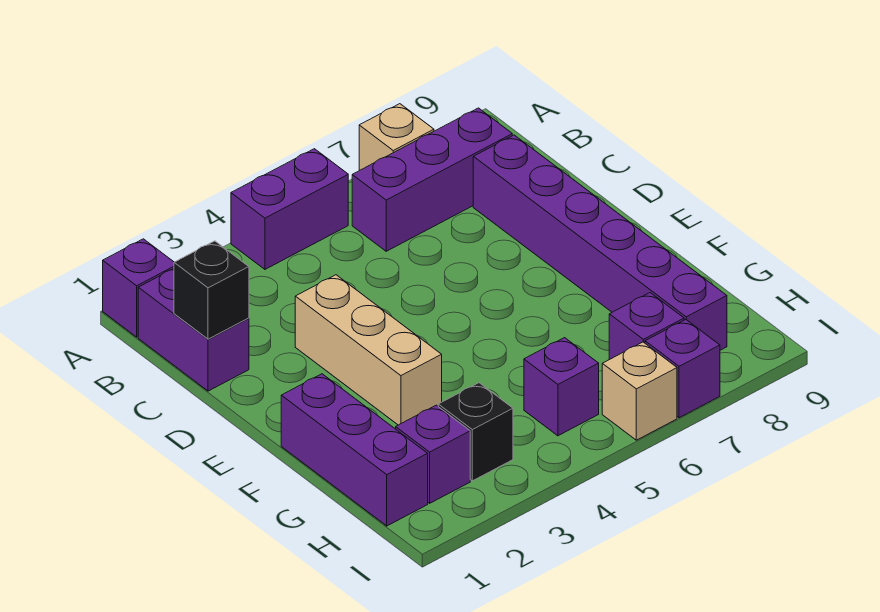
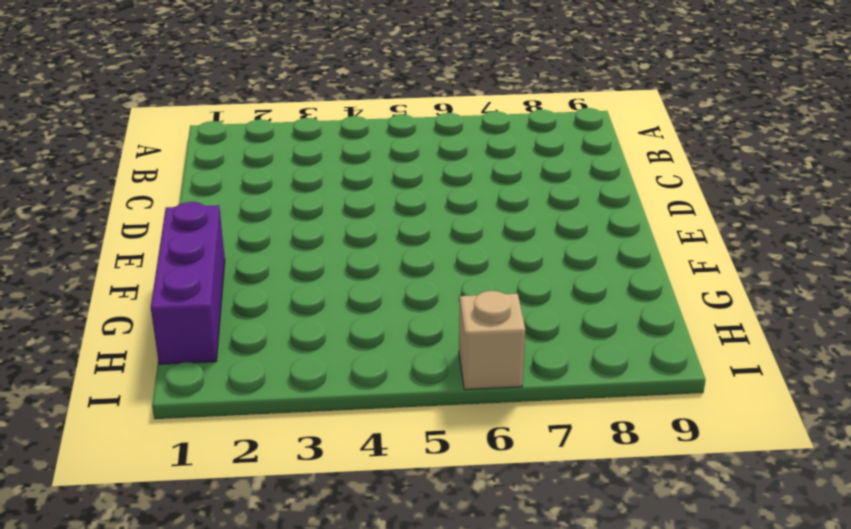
none -> purple 1x1 brick [103,239,174,337]
none -> purple 1x2 brick [231,149,348,269]
none -> tan 1x1 brick [359,104,434,170]

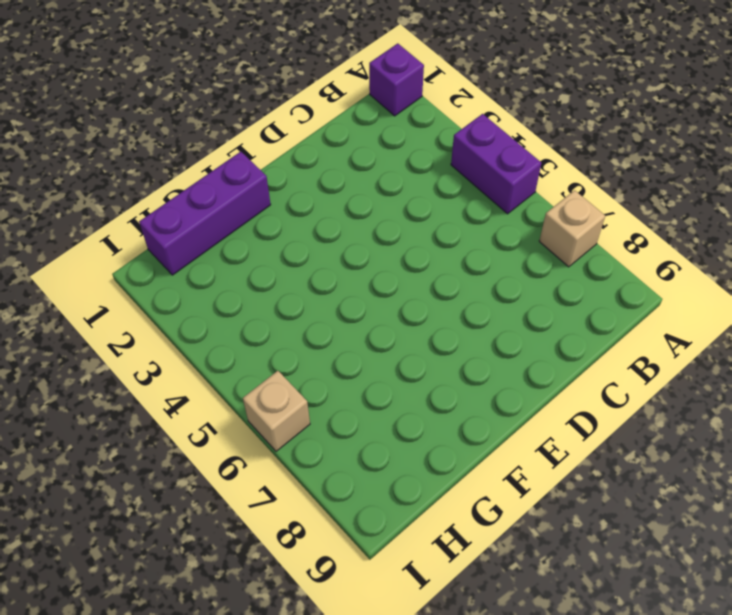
none -> purple 1x2 brick [138,269,249,391]
none -> purple 1x3 brick [352,108,512,251]
none -> purple 1x6 brick [473,135,727,350]

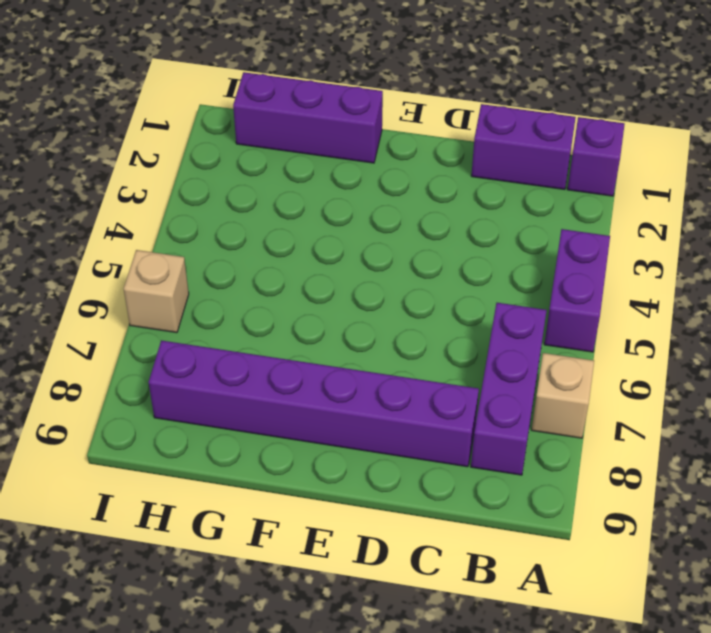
none -> tan 1x3 brick [295,275,442,425]
none -> purple 1x1 brick [396,405,470,503]
none -> black 1x1 brick [438,383,513,481]

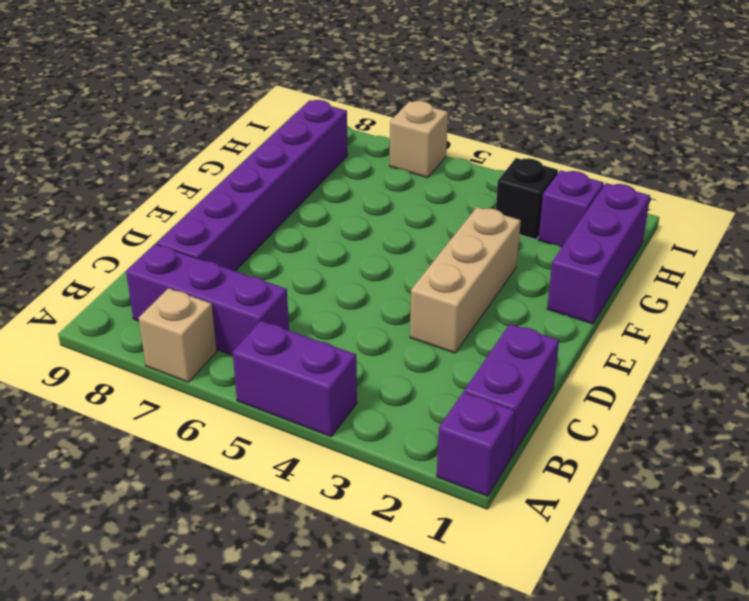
none -> purple 1x1 brick [524,338,599,436]
none -> purple 1x1 brick [609,293,684,359]
none -> purple 1x1 brick [645,320,720,418]

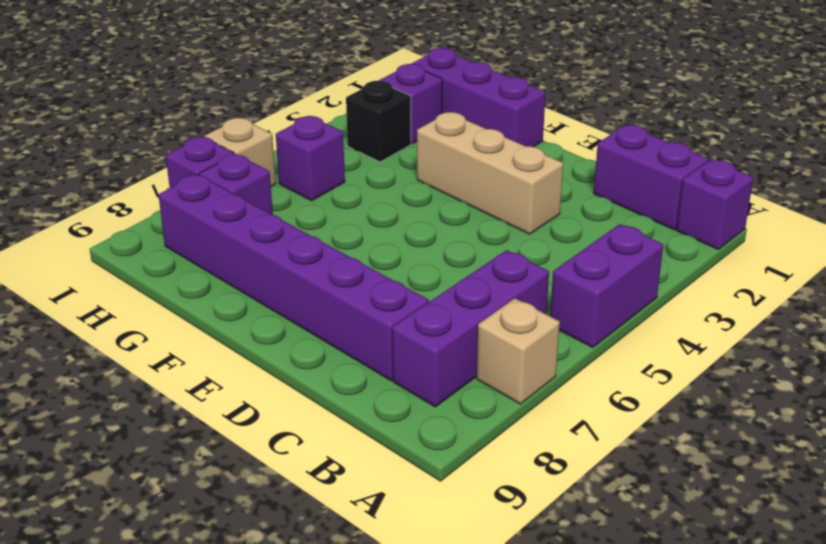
none -> black 1x1 brick [174,241,249,339]

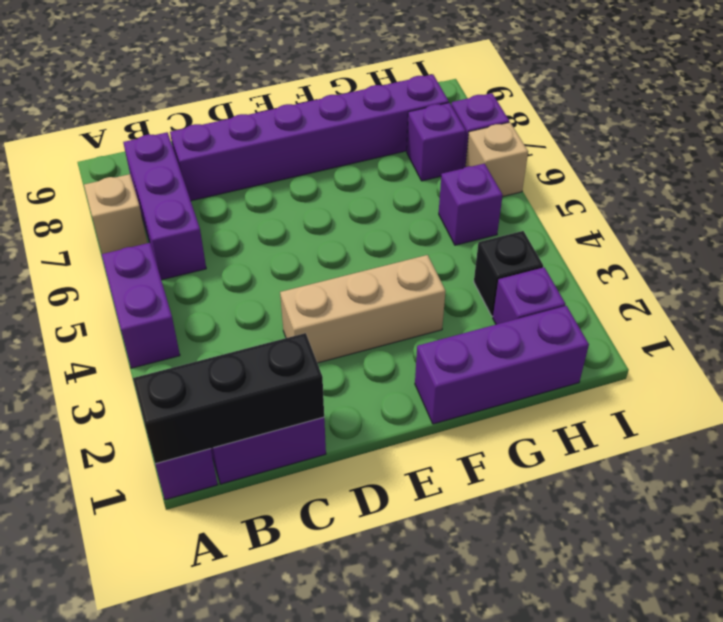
black 1x3 brick [133,333,324,464] -> black 1x1 brick [174,241,249,339]

